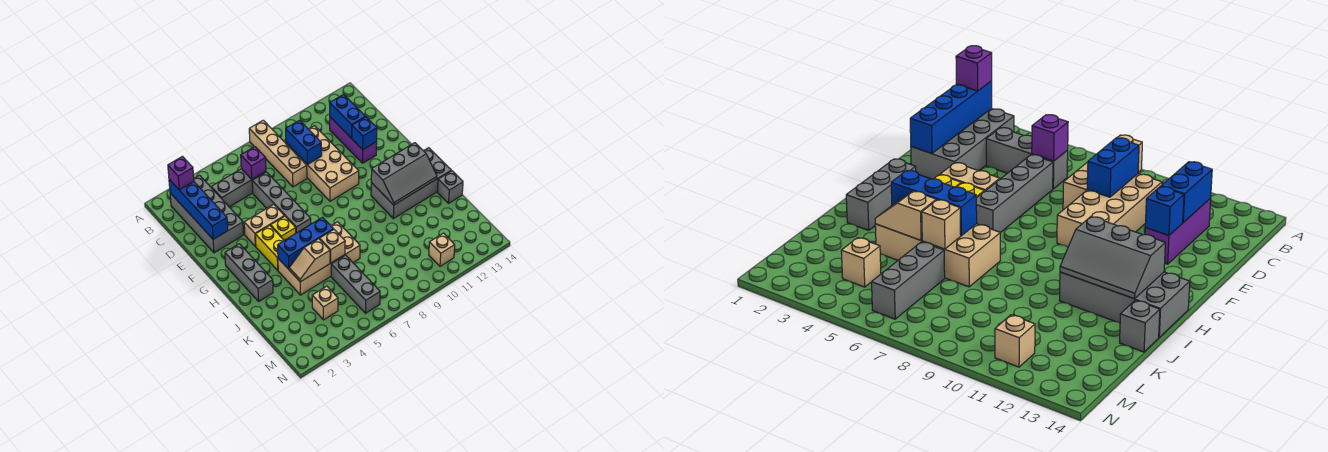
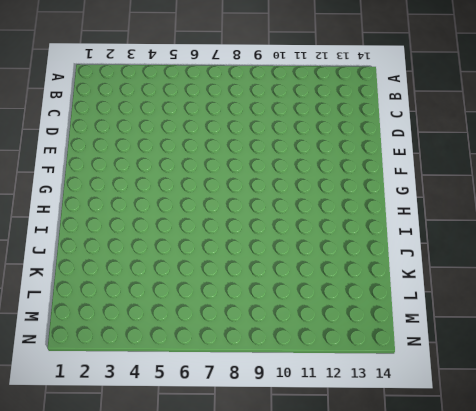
none -> tan 1x4 brick [249,120,307,187]
none -> grey 2x4 brick [170,175,244,253]
none -> grey 1x3 brick [211,169,266,207]

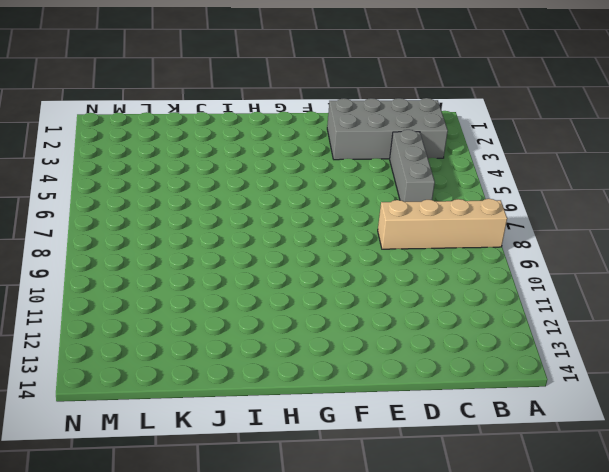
none -> tan 2x4 brick [286,126,359,201]
none -> purple 1x3 brick [330,117,377,163]
none -> grey 1x4 brick [252,172,311,233]

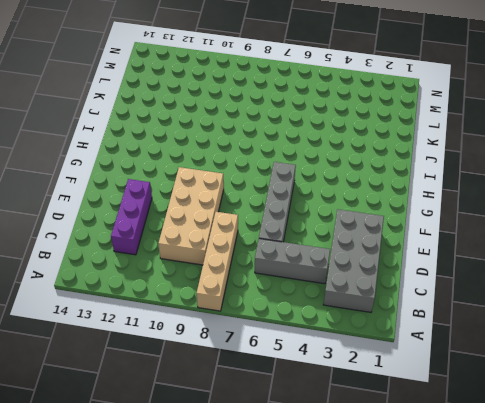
none -> tan 1x2 brick [244,204,284,246]
none -> grey 1x3 brick [225,244,273,301]
none -> yellow 1x2 brick [255,225,284,270]

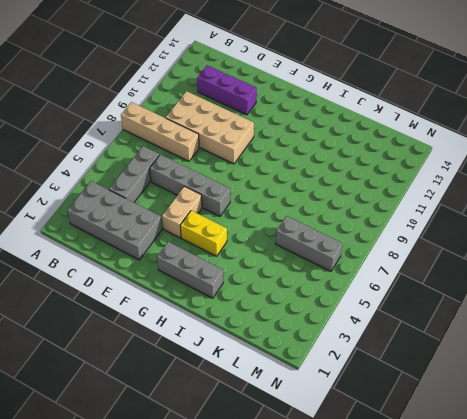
none -> yellow 1x1 brick [271,216,296,240]
none -> grey 2x4 brick [371,148,451,219]
none -> tan 2x4 brick [278,222,360,295]

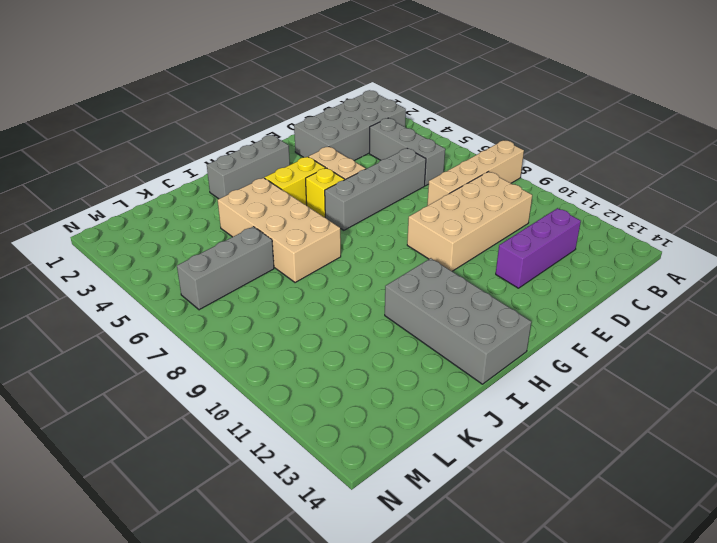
none -> grey 1x1 brick [438,171,463,203]
none -> tan 1x1 brick [312,286,338,320]
none -> tan 1x1 brick [429,233,455,266]

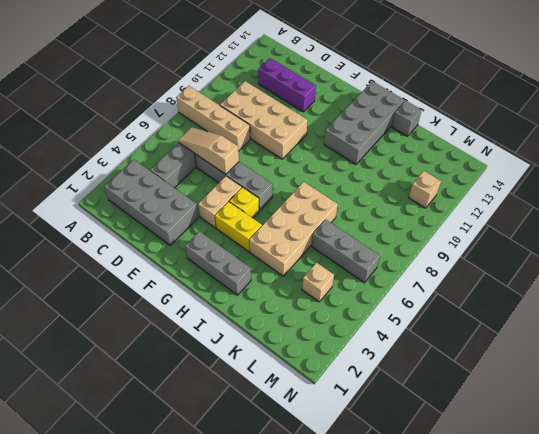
tan 1x3 slope [178,128,239,174] -> purple 1x1 brick [241,147,266,179]
none -> blue 1x4 brick [169,179,228,239]
none -> blue 1x2 brick [286,120,322,165]
none -> blue 1x2 brick [330,95,366,138]

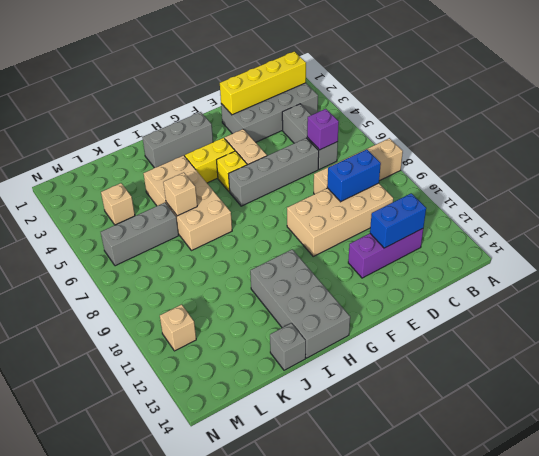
yellow 1x4 brick [220,51,306,115] -> blue 1x4 brick [169,179,228,239]
none -> blue 1x1 brick [352,117,377,150]
none -> grey 2x3 slope [371,143,437,205]
none -> blue 1x3 brick [278,217,334,269]

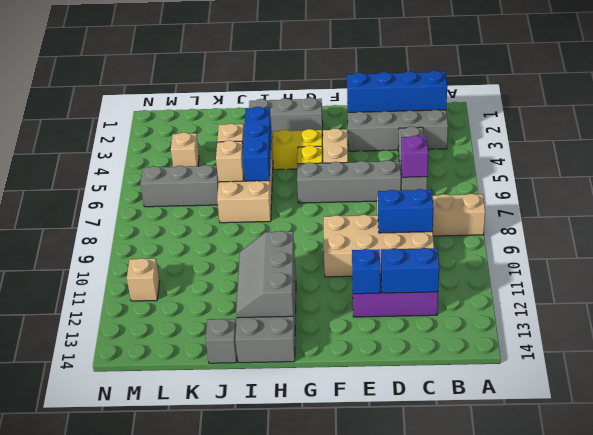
none -> purple 1x1 brick [168,157,194,190]

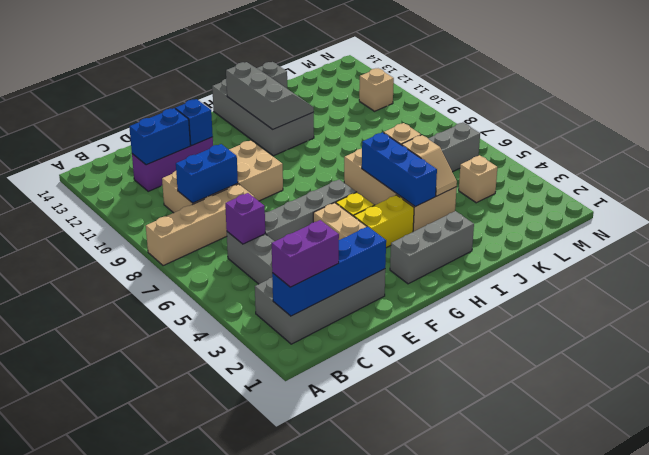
purple 1x2 brick [272,220,339,287] -> purple 1x1 brick [168,157,194,190]

